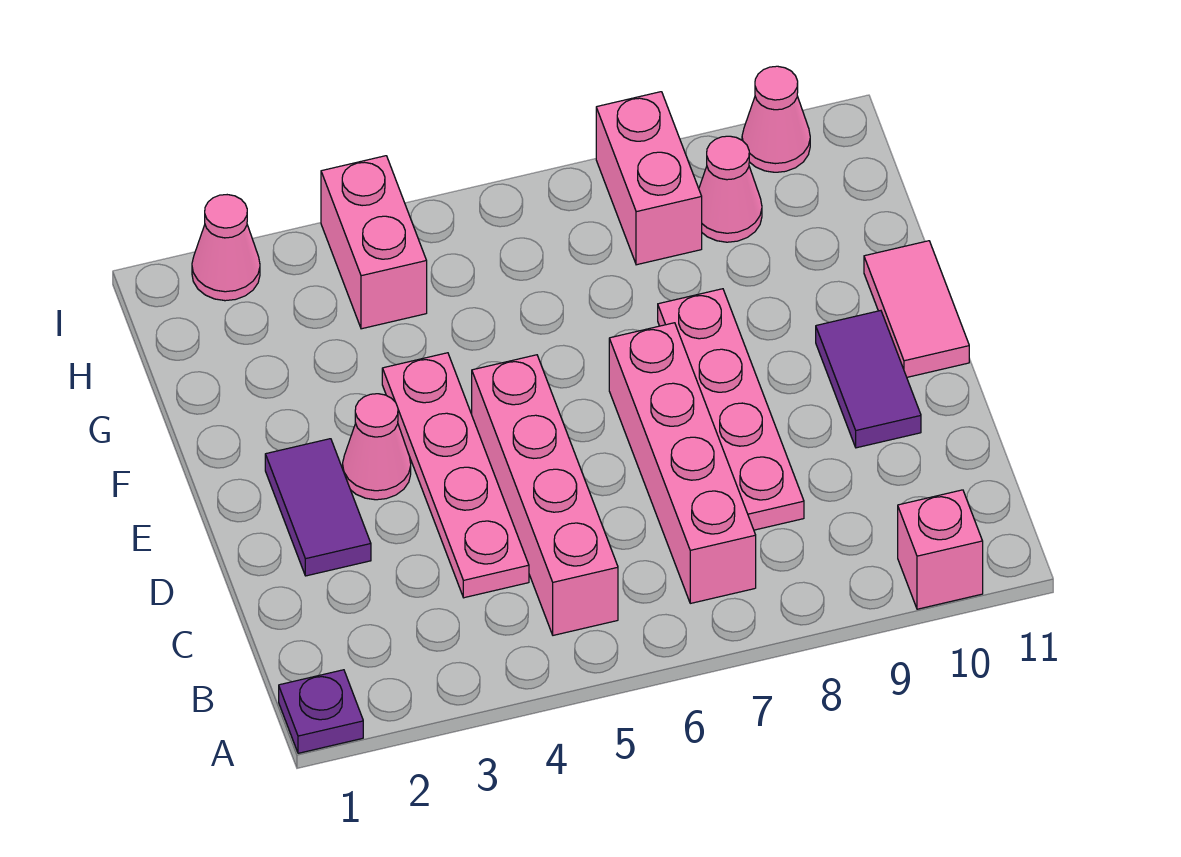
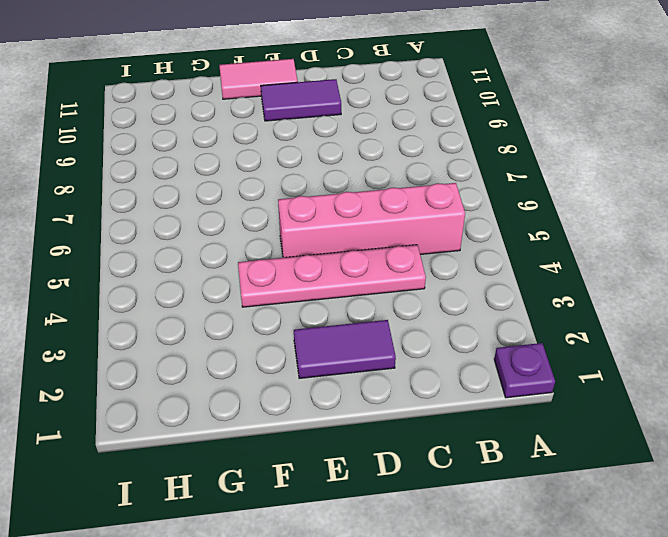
none -> pink 1x1 brick [898,490,983,609]
none -> pink 1x4 brick [609,323,756,603]
none -> pink 1x4 plate [658,289,804,530]

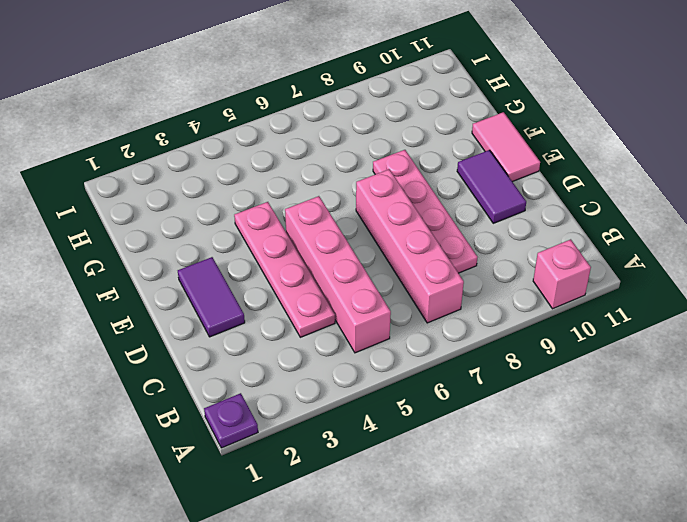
none -> pink 1x1 cone [343,394,411,500]
none -> pink 1x2 brick [321,156,427,329]
none -> pink 1x2 brick [596,92,702,265]

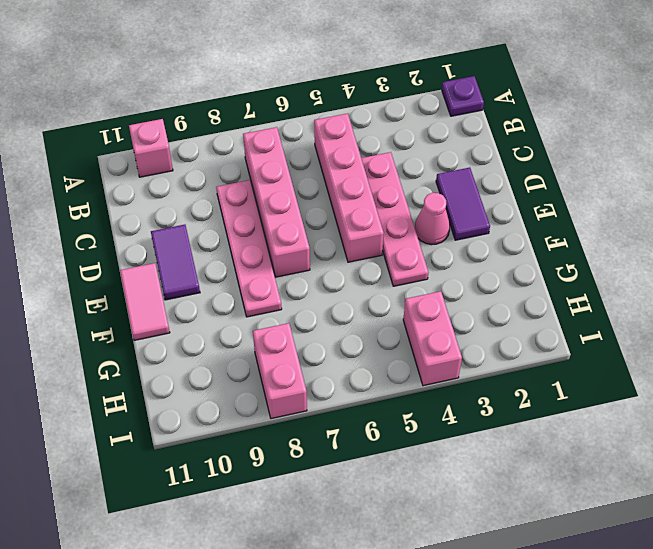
none -> pink 1x1 cone [699,136,762,242]
none -> pink 1x1 cone [192,195,260,301]
none -> pink 1x1 cone [742,66,810,172]

